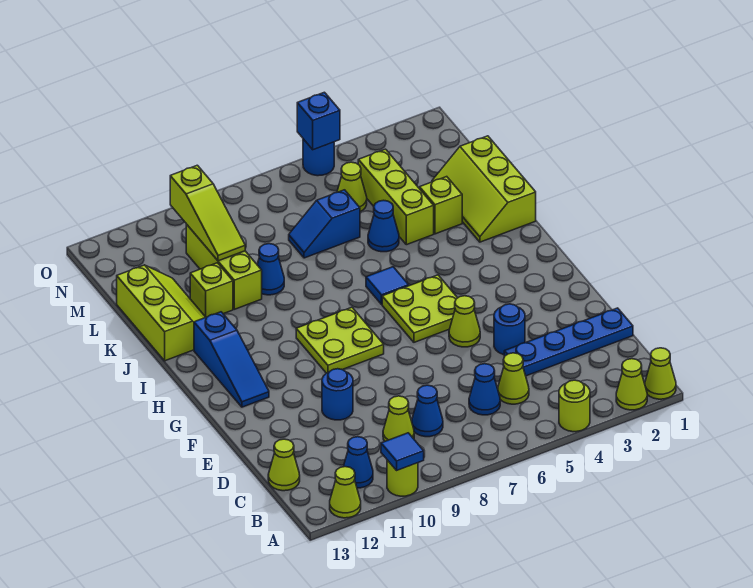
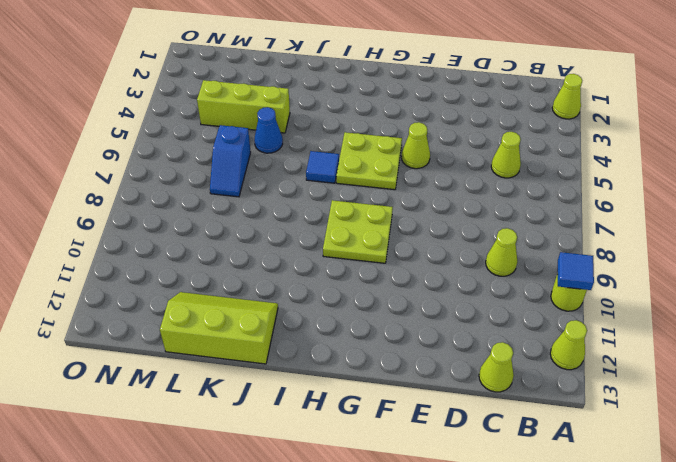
none -> lime 1x1 cone [645,348,676,399]
none -> lime 1x1 round brick [559,380,590,432]
none -> blue 1x1 cone [343,437,373,488]
none -> blue 1x1 cone [469,364,500,415]

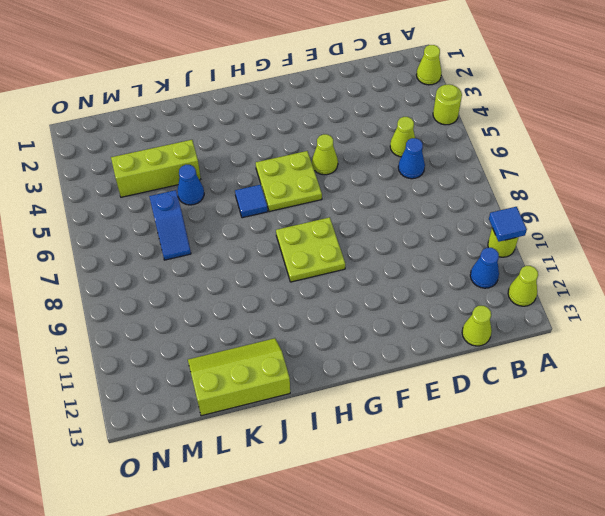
none -> lime 1x1 cone [645,348,676,399]
none -> blue 1x1 cone [412,385,443,437]
none -> lime 1x1 cone [383,396,414,441]
none -> blue 1x4 plate [504,308,633,376]

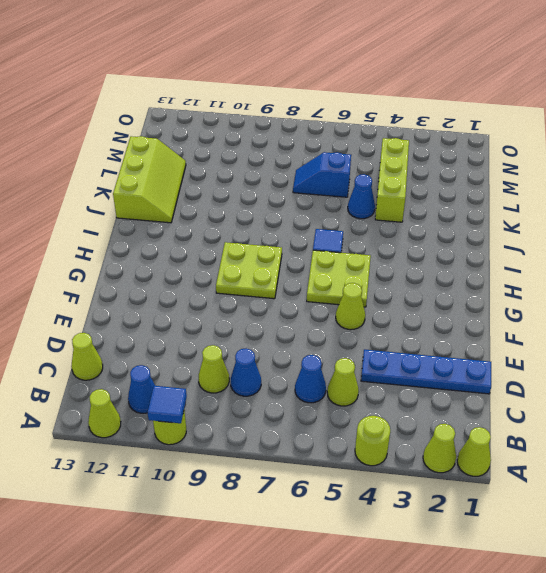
none -> blue 1x1 round brick [494,304,525,355]
none -> blue 1x1 round brick [322,369,353,420]
none -> blue 1x3 slope [194,312,269,407]
none -> lime 2x3 slope [432,136,536,242]

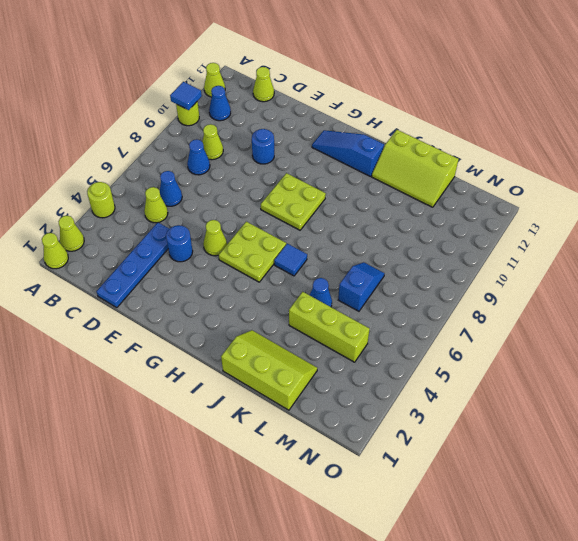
none -> lime 1x1 brick [420,177,462,234]
none -> blue 1x1 cone [257,244,284,295]
none -> lime 1x3 brick [186,224,262,309]
none -> lime 1x1 brick [190,263,233,317]

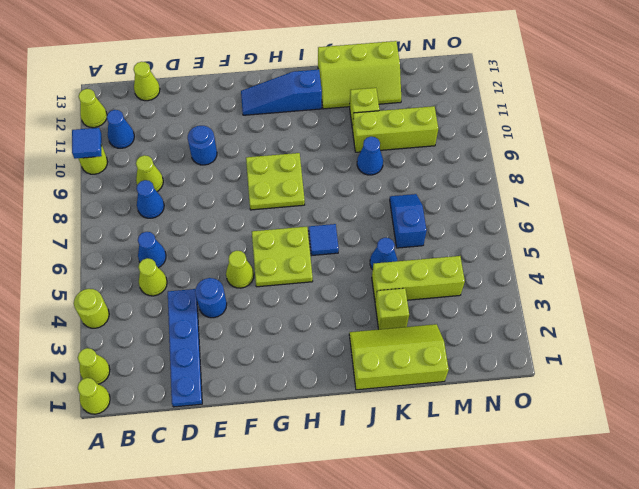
none -> lime 1x1 cone [337,162,367,212]
none -> blue 1x1 round brick [303,139,334,176]
none -> lime 1x3 slope [170,165,245,261]
none -> blue 1x1 brick [297,92,340,150]

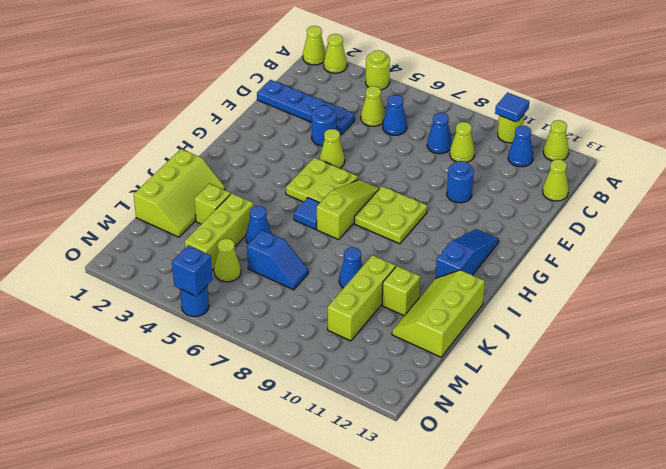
lime 1x3 slope [317,180,380,240] -> lime 1x3 slope moved to [170,165,245,261]

